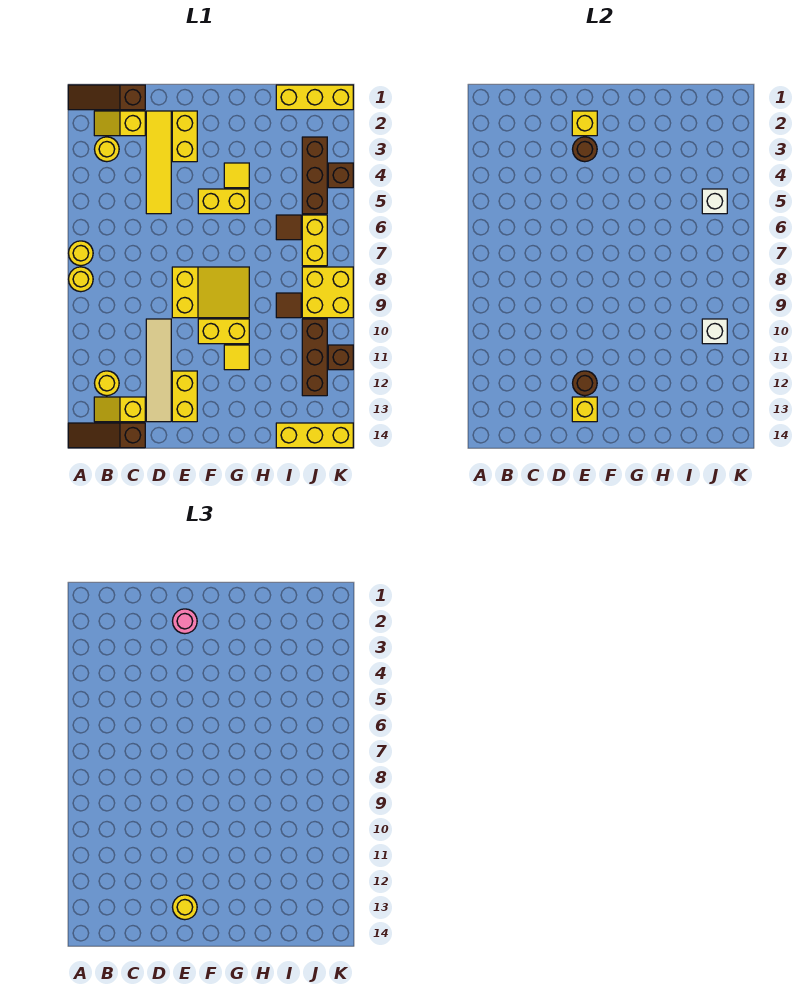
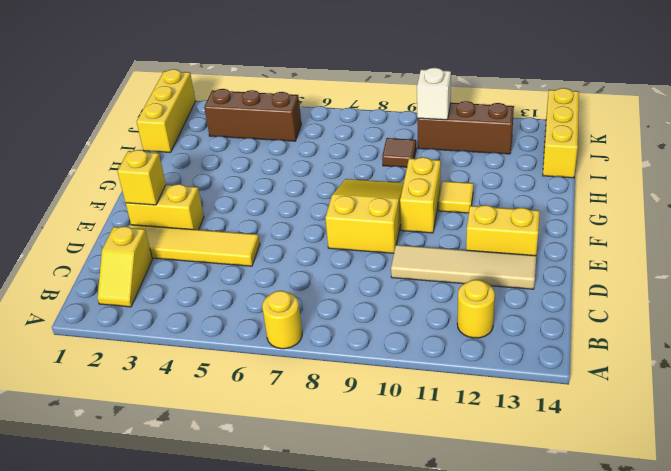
none -> brown 1x3 slope [68,85,145,110]
none -> yellow 1x1 round brick [69,267,93,292]
none -> brown 1x3 slope [68,423,145,448]
none -> yellow 1x1 round brick [95,137,119,162]

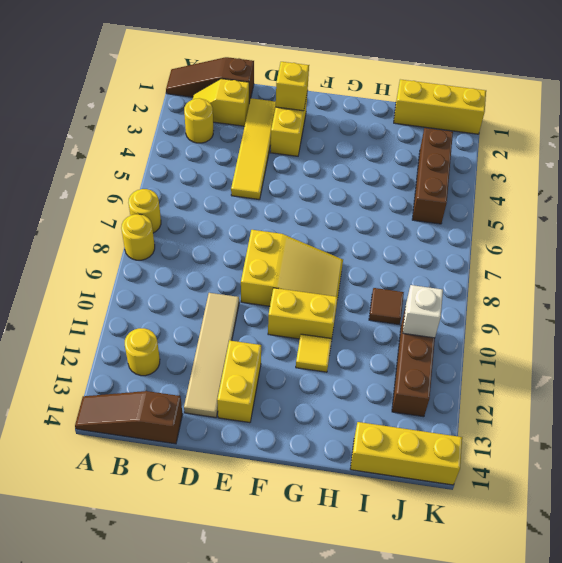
none -> yellow 1x2 slope [94,397,145,422]
none -> yellow 1x2 brick [198,189,249,214]
none -> yellow 1x1 tile [224,163,249,188]
none -> brown 1x1 tile [276,215,301,240]

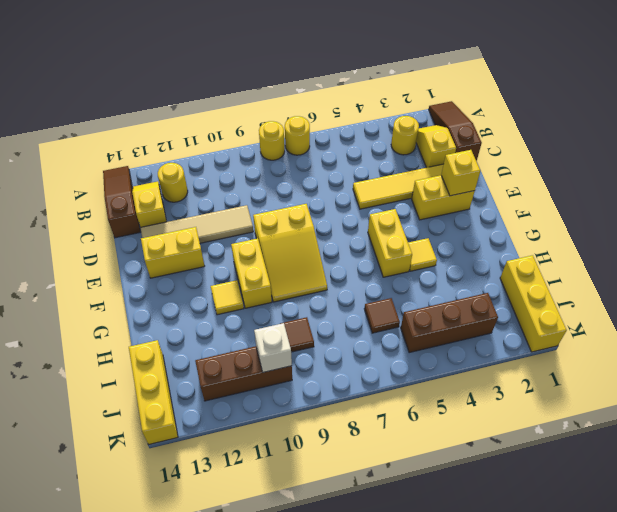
none -> yellow 1x2 brick [302,215,327,266]
none -> yellow 2x2 brick [302,267,353,318]
none -> brown 1x1 brick [328,163,353,188]
none -> brown 1x1 brick [328,345,353,370]

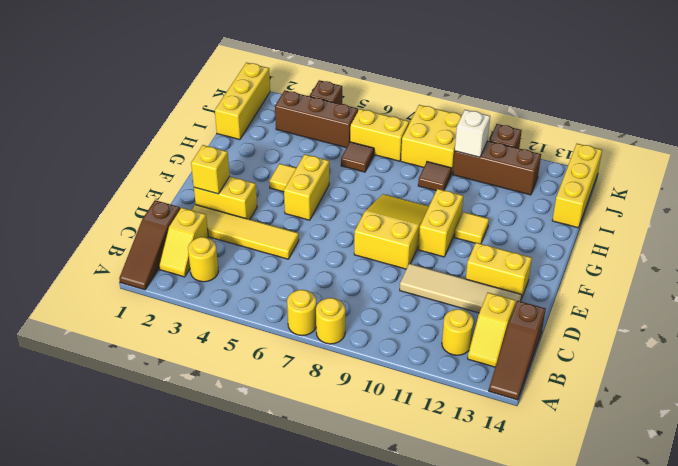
none -> brown 1x1 round brick [573,137,597,162]
none -> brown 1x1 round brick [573,371,597,396]
none -> yellow 1x1 brick [572,397,597,422]
none -> white 1x1 brick [702,189,727,214]

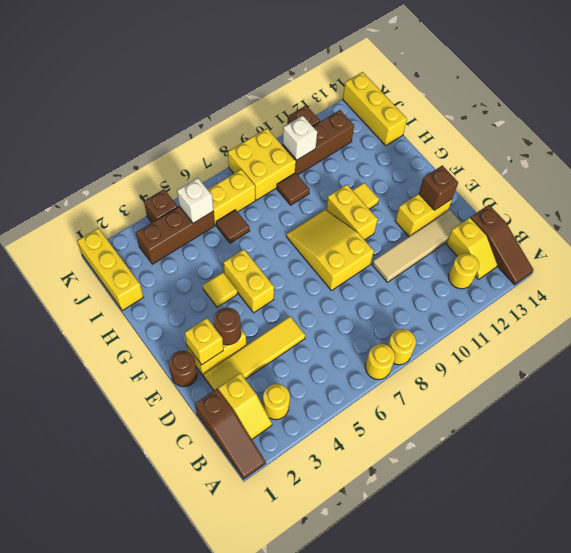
brown 1x1 round brick [169,351,197,387] -> brown 1x1 round brick moved to [573,371,597,396]
brown 1x1 brick [419,165,458,210] -> yellow 1x1 brick [572,397,597,422]
none -> pink 1x1 round brick [173,609,197,634]
none -> yellow 1x1 round brick [173,895,197,920]

